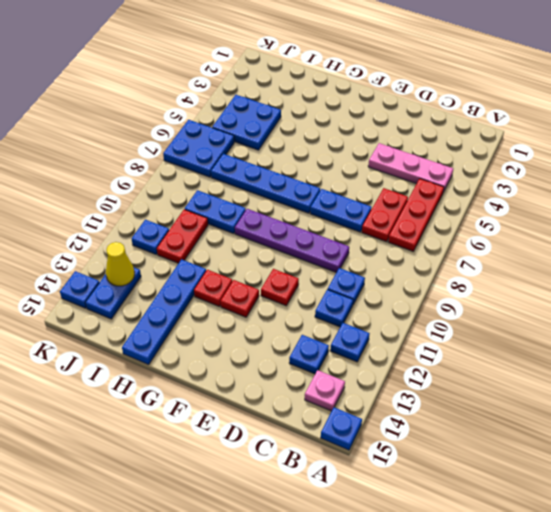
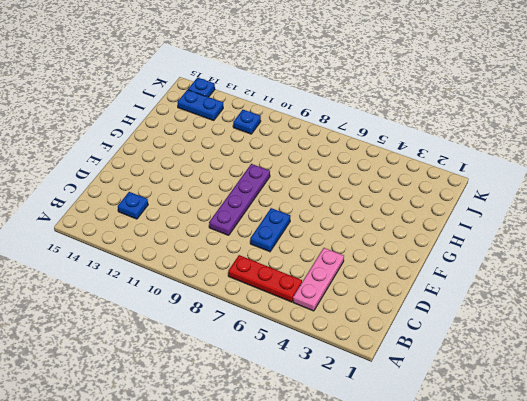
none -> blue 1x1 plate [321,407,362,450]
none -> blue 1x1 plate [330,323,370,362]
none -> pink 1x1 plate [305,370,345,411]

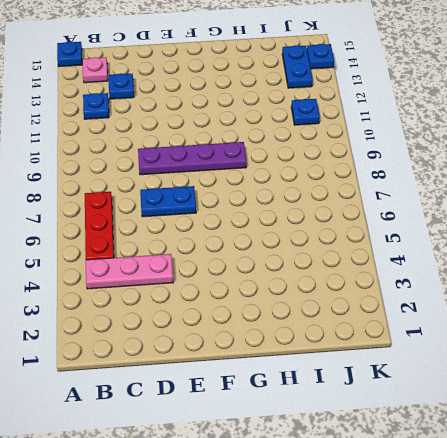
none -> red 1x2 plate [362,188,408,242]
none -> blue 1x1 plate [328,268,365,304]
none -> blue 1x1 plate [315,289,353,327]

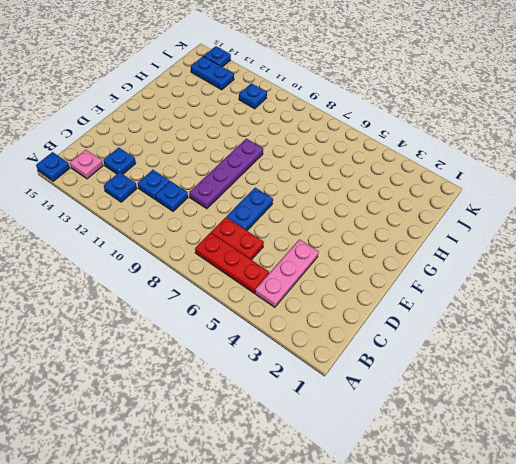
none -> red 1x1 plate [261,269,299,306]
none -> blue 1x4 plate [211,154,320,213]
none -> red 1x1 plate [221,280,259,317]

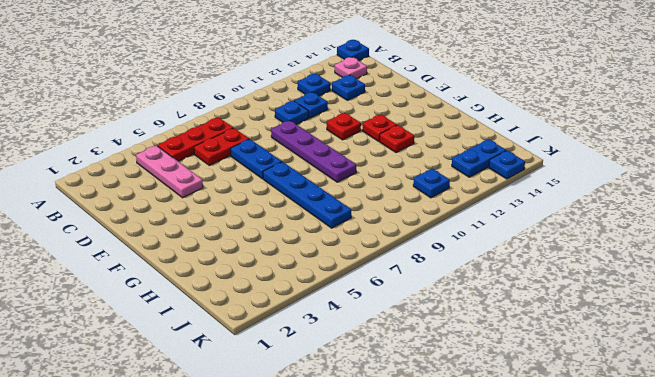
none -> blue 1x2 plate [185,190,246,234]
none -> blue 1x4 plate [122,259,206,365]
none -> blue 2x2 plate [212,95,281,150]

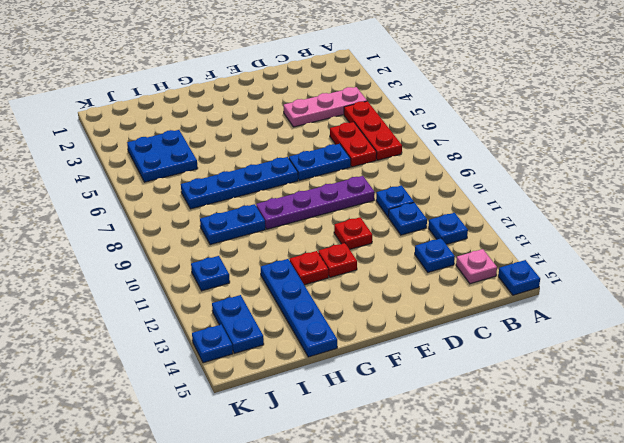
none -> red 1x2 plate [157,209,208,263]
none -> blue 2x2 plate [163,120,234,177]
none -> yellow 1x1 cone [106,242,135,286]

